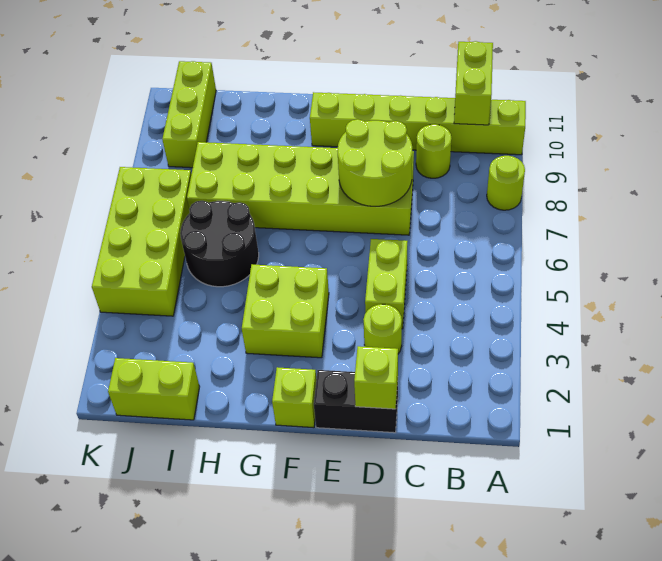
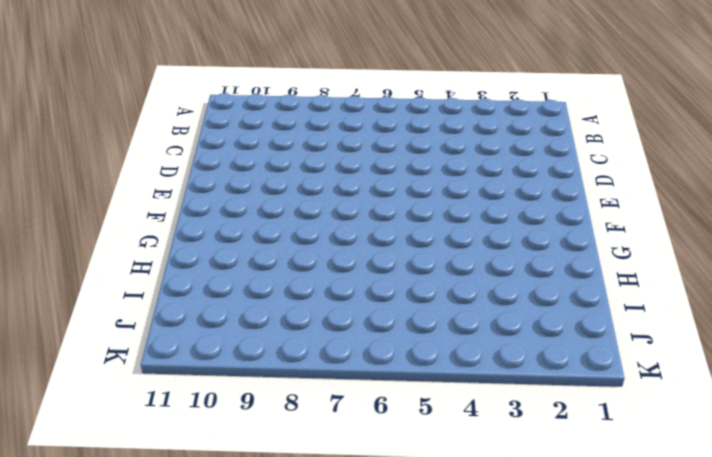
none -> lime 1x1 round brick [487,156,525,210]
none -> lime 1x6 brick [310,92,526,155]
none -> lime 1x1 round brick [416,124,452,178]

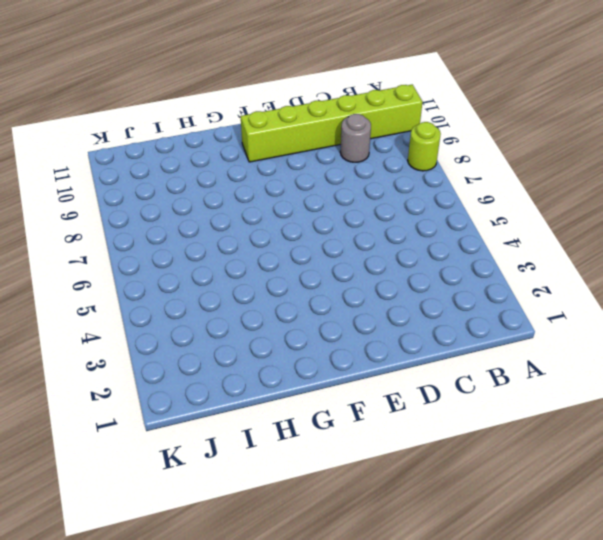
grey 1x1 round brick [340,114,371,162] -> lime 1x1 round brick [416,124,452,178]
none -> black 1x2 brick [314,370,398,433]
none -> lime 1x1 round brick [363,304,402,354]
none -> lime 1x2 brick [365,239,408,329]

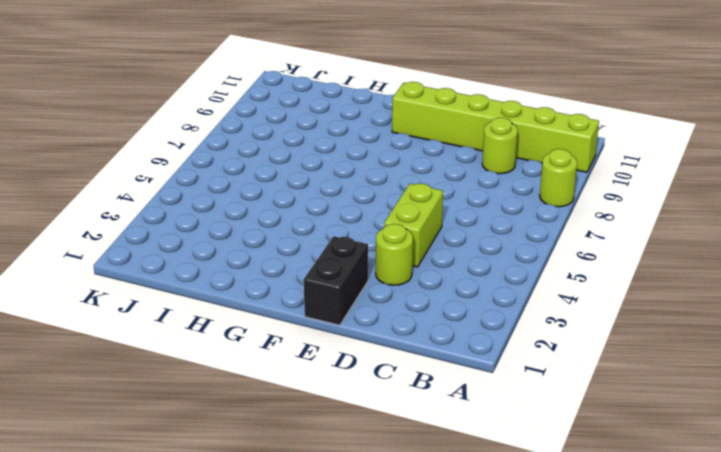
black 1x2 brick [304,236,368,325] -> black 1x2 brick turned to [314,370,398,433]
none -> lime 2x6 brick [187,142,414,235]
none -> lime 1x1 brick [272,367,316,428]
none -> lime 2x2 brick [242,264,329,358]

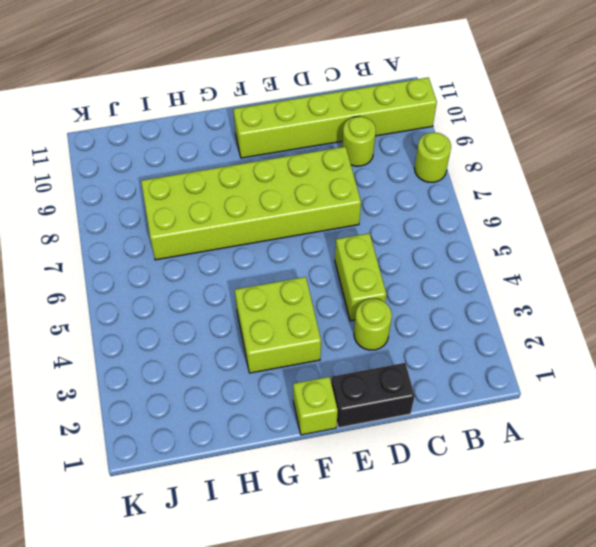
none -> black 2x2 round brick [180,201,259,287]
none -> lime 1x2 brick [108,358,200,420]
none -> lime 2x4 brick [92,167,191,316]

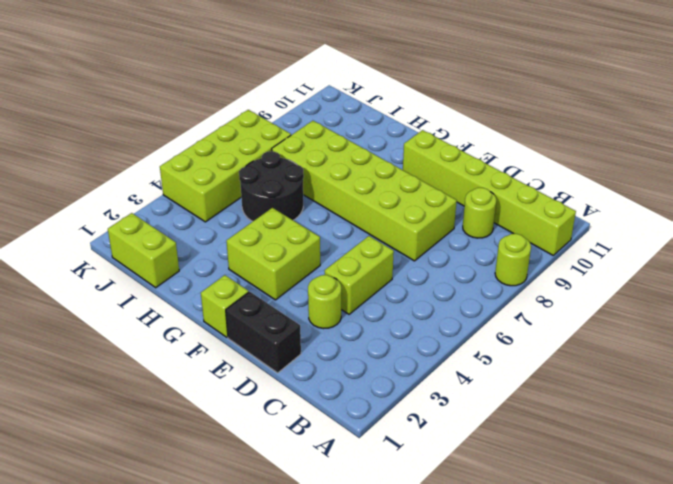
none -> lime 1x3 brick [162,61,216,168]
none -> lime 1x2 brick [454,41,493,125]
none -> lime 1x1 brick [354,346,398,409]

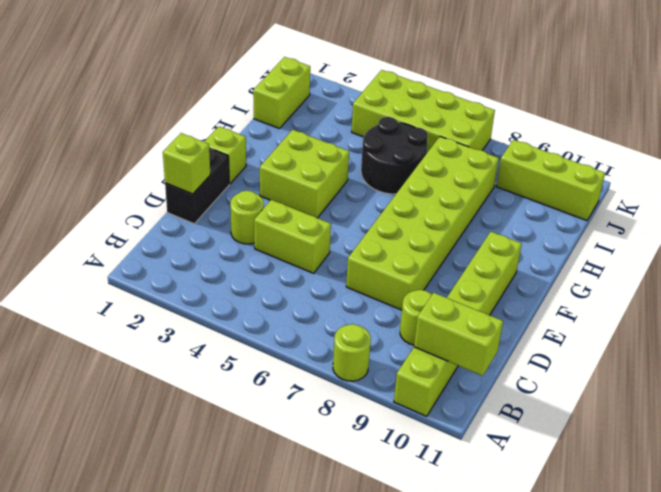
none -> lime 2x2 round brick [338,119,412,206]

